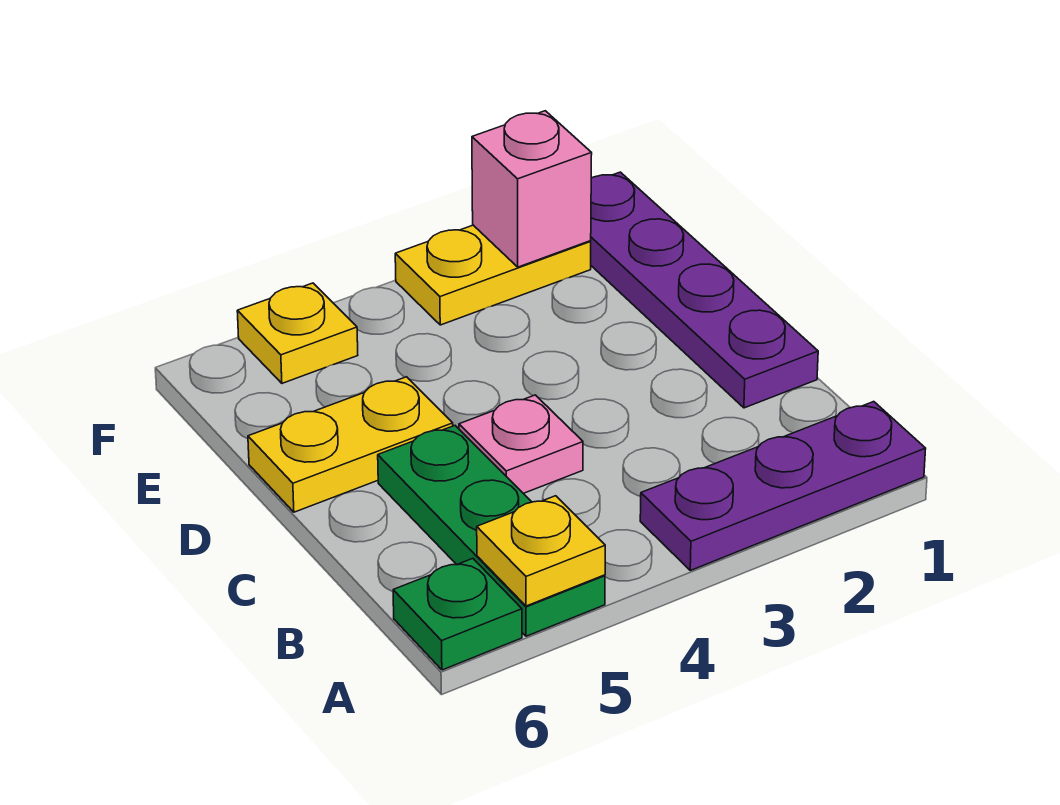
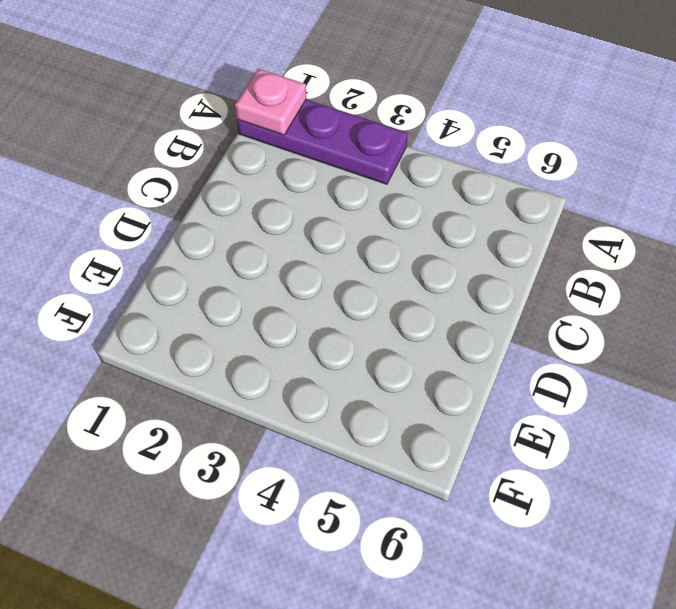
pink 1x1 plate [235,69,306,135] -> pink 1x1 plate moved to [459,395,583,493]
none -> green 1x3 plate [378,426,605,636]
none -> green 1x1 plate [393,559,522,670]

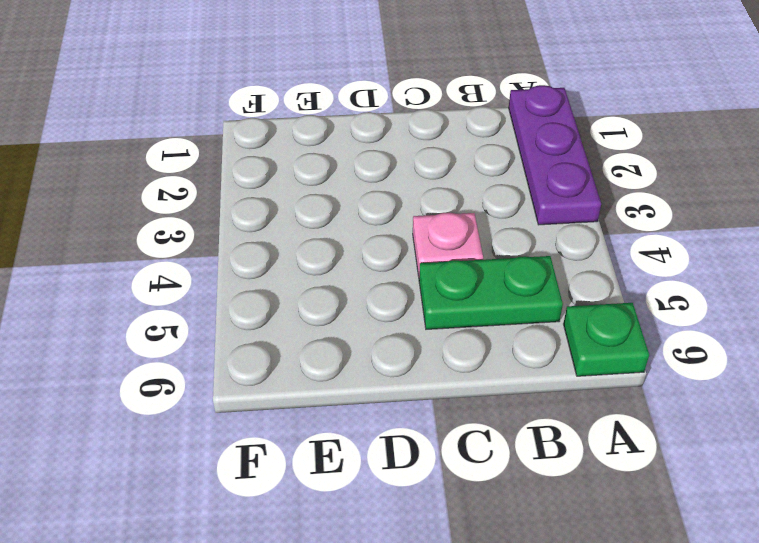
green 1x2 plate [419,256,563,329] -> green 1x3 plate [378,426,605,636]
none -> purple 1x4 plate [590,172,818,408]
none -> yellow 1x2 plate [248,377,453,512]

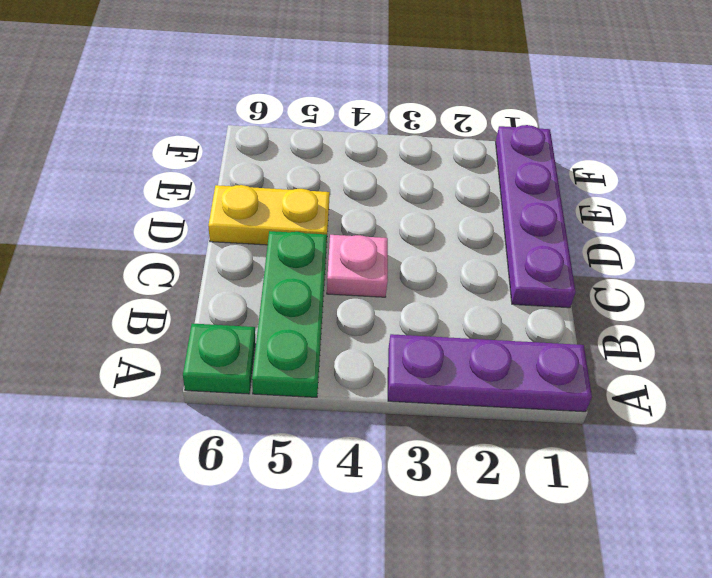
none -> yellow 1x2 plate [395,225,591,325]
none -> yellow 1x1 plate [237,283,358,383]

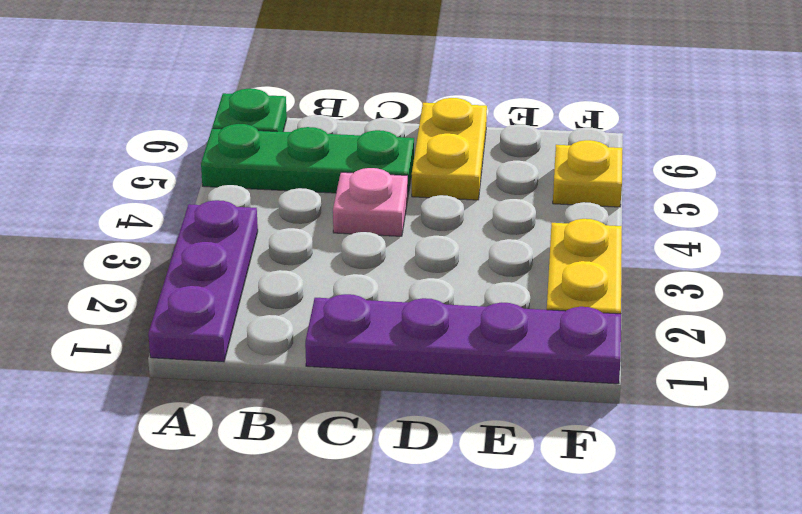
none -> yellow 1x1 plate [477,496,605,606]
none -> pink 1x1 brick [472,111,592,267]

